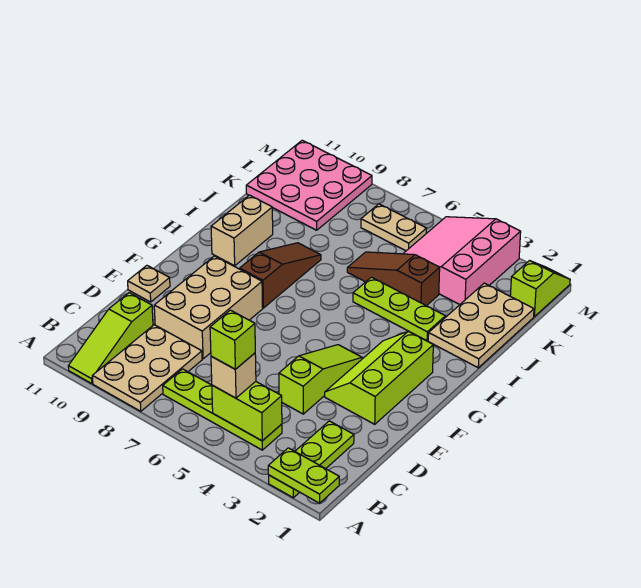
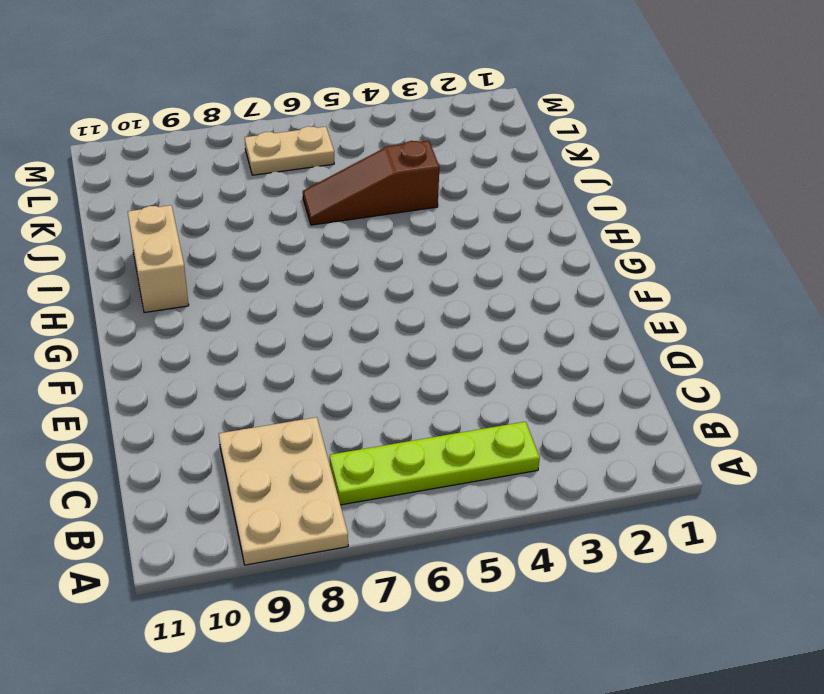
none -> lime 1x3 plate [269,421,354,498]
none -> lime 1x3 slope [68,293,153,383]
none -> lime 1x3 slope [279,345,362,414]

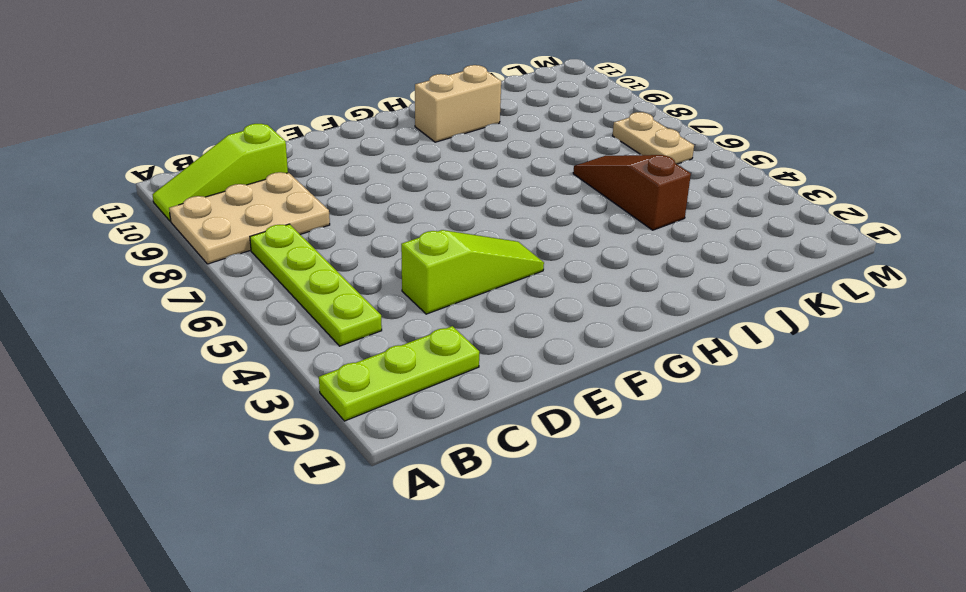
none -> tan 2x3 brick [154,256,263,359]
none -> lime 2x3 slope [325,331,433,424]
none -> tan 1x1 plate [128,266,170,302]

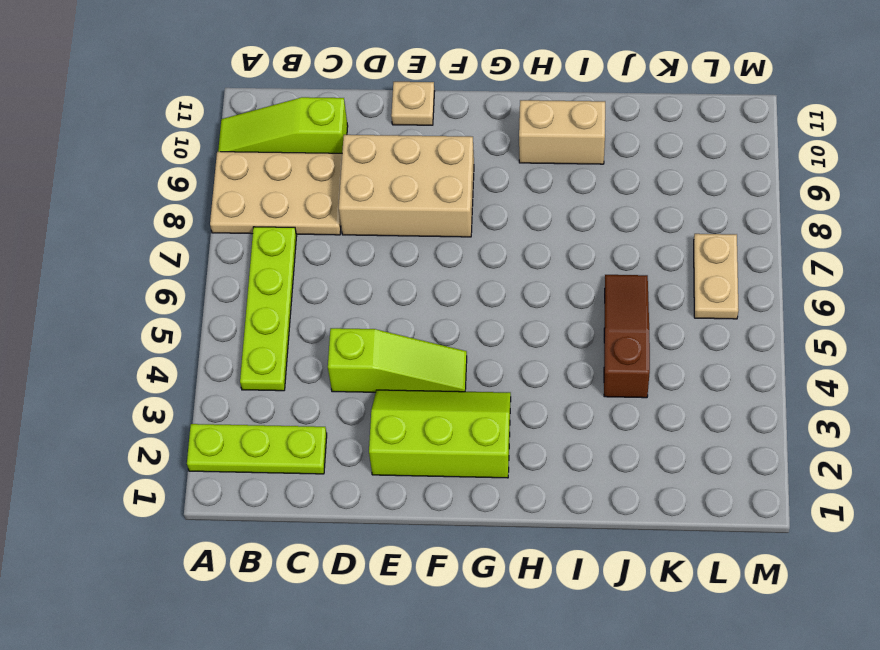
none -> brown 1x3 slope [240,243,321,308]
none -> tan 2x3 plate [428,283,534,368]
none -> lime 1x3 plate [353,277,445,341]

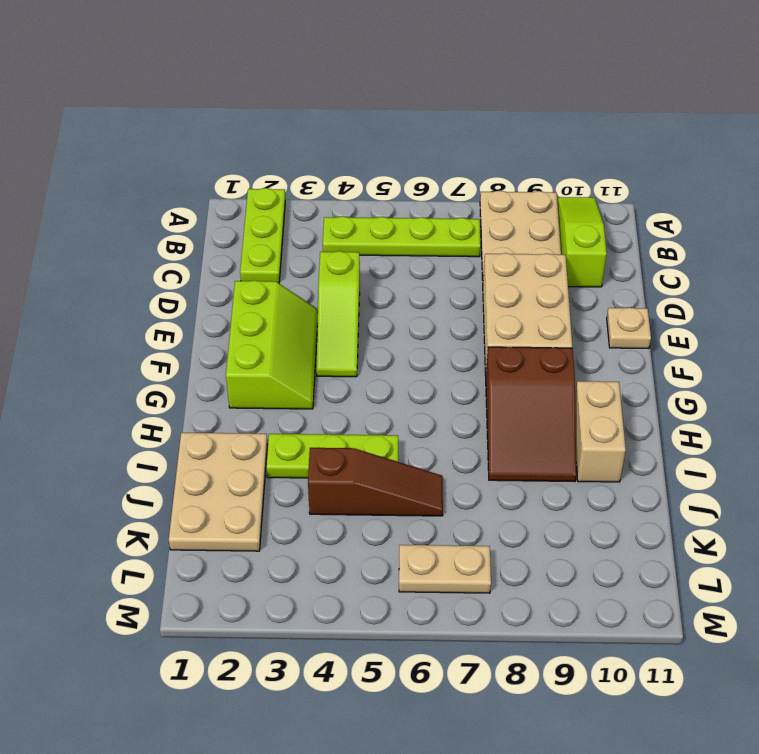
brown 2x3 slope [486,347,576,481] -> brown 1x3 slope [240,243,321,308]
none -> pink 3x3 slope [403,217,521,304]
none -> pink 3x3 plate [246,140,372,230]
none -> lime 1x2 slope [510,261,570,316]

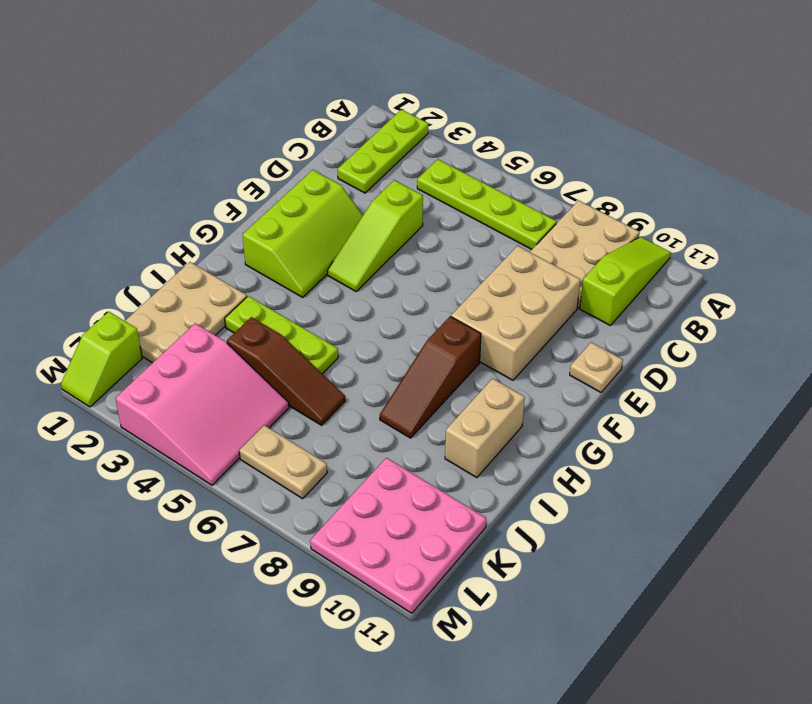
none -> lime 1x2 plate [268,448,339,503]
none -> lime 1x2 brick [212,382,282,441]
none -> tan 1x1 brick [211,353,256,398]

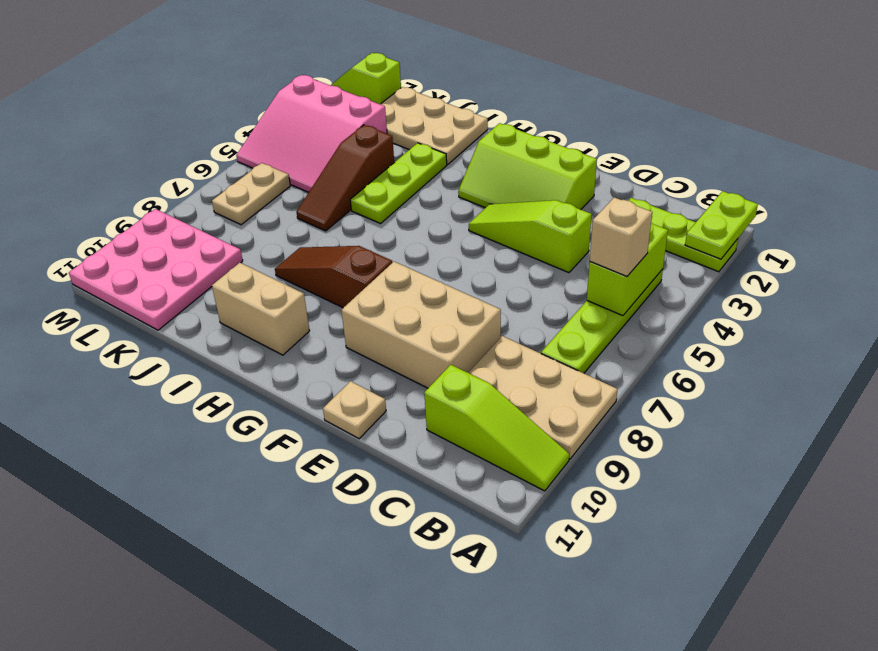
none -> lime 1x1 brick [210,310,255,369]

